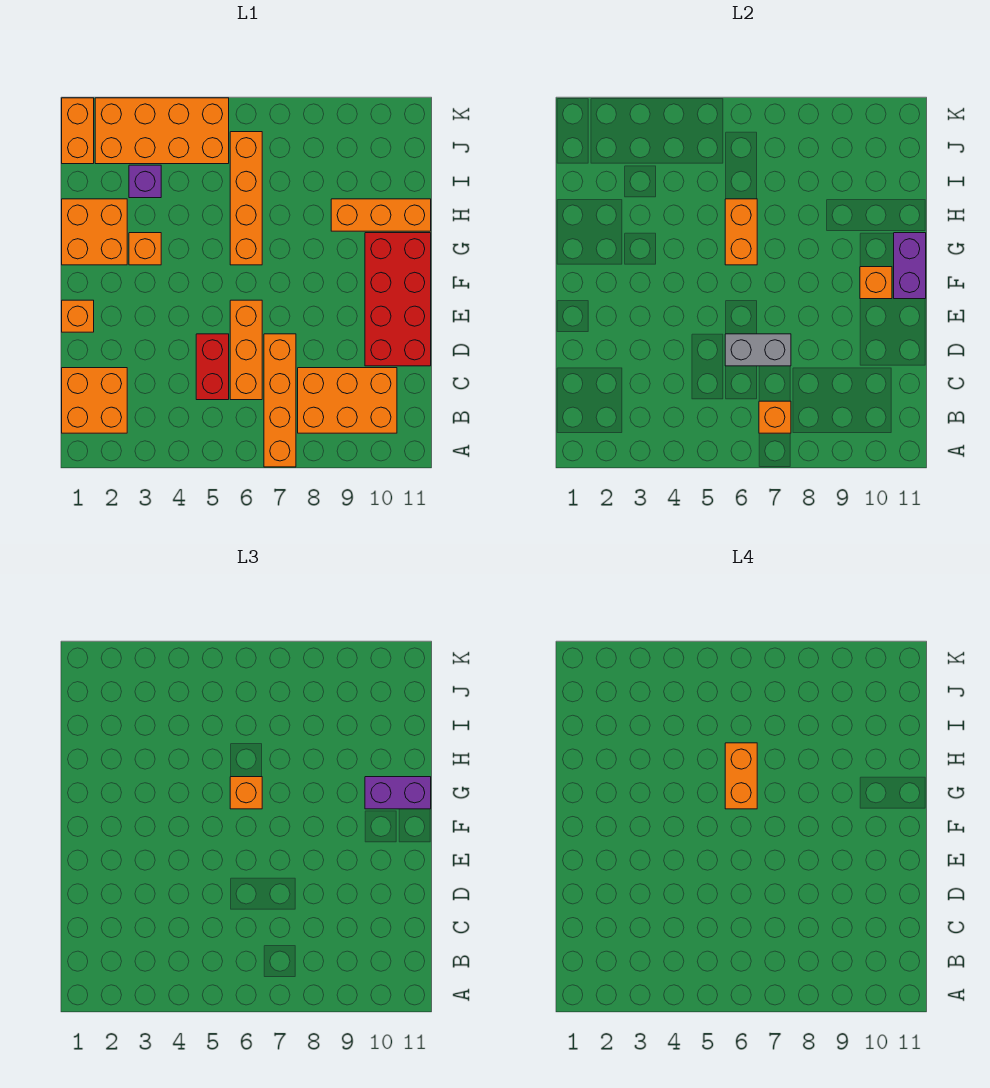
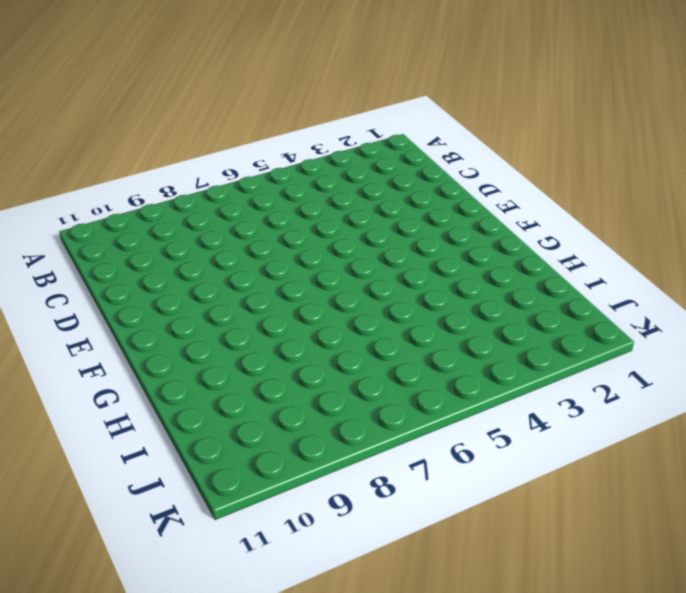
none -> orange 1x4 brick [264,334,296,467]
none -> orange 2x2 brick [62,368,127,433]
none -> orange 2x3 brick [298,368,397,433]

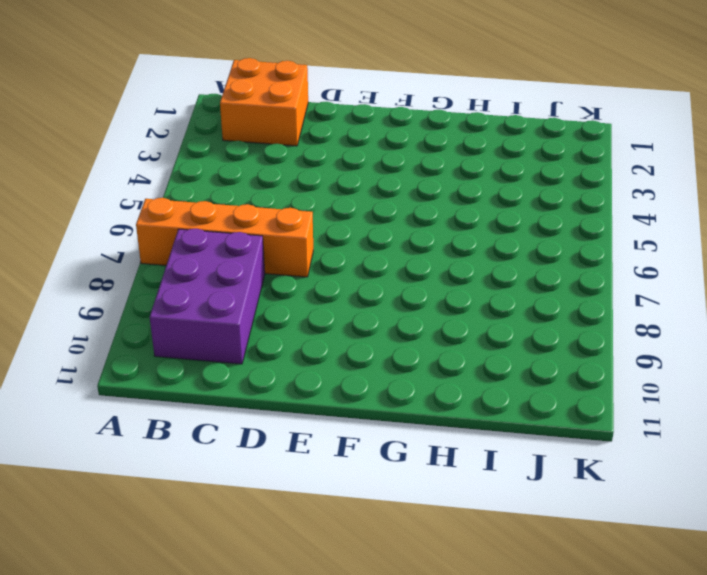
purple 2x3 brick [150,229,265,364] -> orange 2x3 brick [298,368,397,433]
none -> red 1x2 brick [196,334,229,400]
none -> orange 1x3 brick [230,300,262,400]
none -> red 2x4 brick [365,233,431,366]

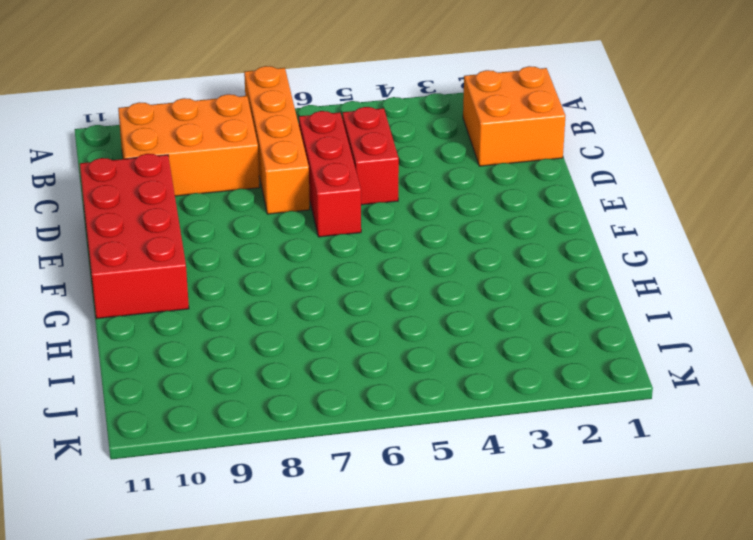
red 1x3 brick [299,111,361,237] -> orange 1x3 brick [230,300,262,400]
none -> orange 1x1 brick [62,300,94,332]
none -> orange 2x2 brick [62,199,127,265]
none -> orange 1x1 brick [129,233,161,265]

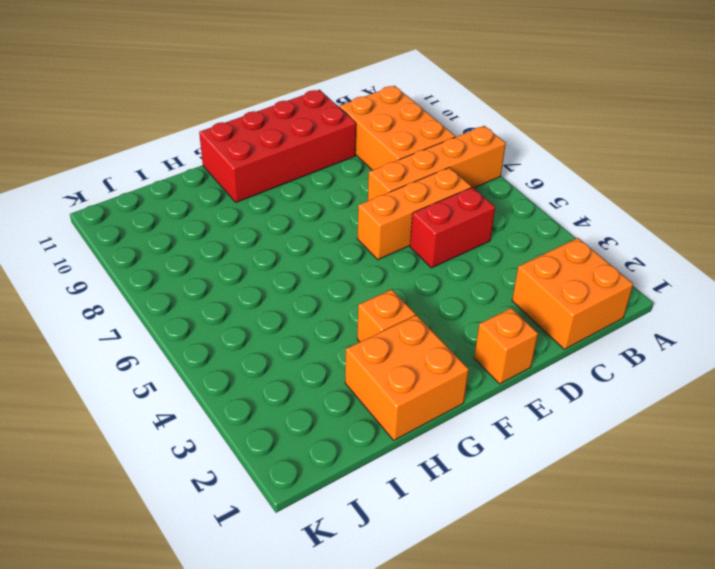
none -> orange 1x4 brick [230,132,262,265]
none -> orange 1x3 brick [331,199,431,231]
none -> purple 1x1 brick [129,165,161,198]

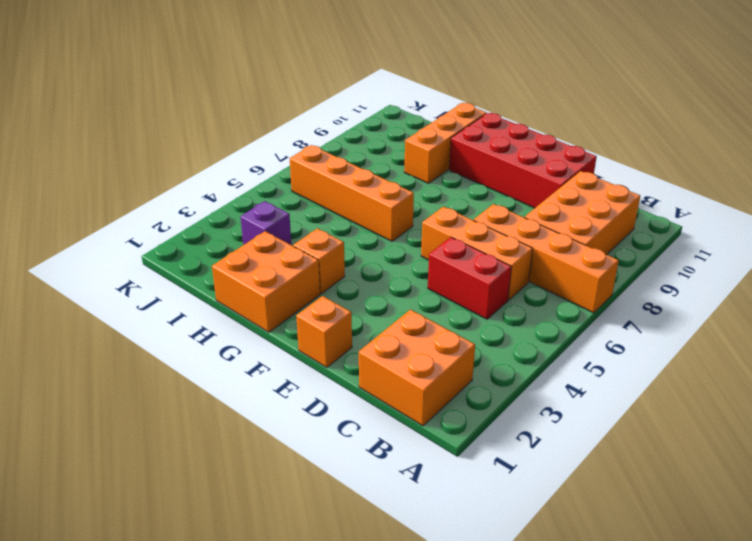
none -> orange 1x2 brick [62,98,94,164]
none -> orange 2x4 brick [95,98,229,164]
none -> orange 1x1 brick [759,401,791,433]

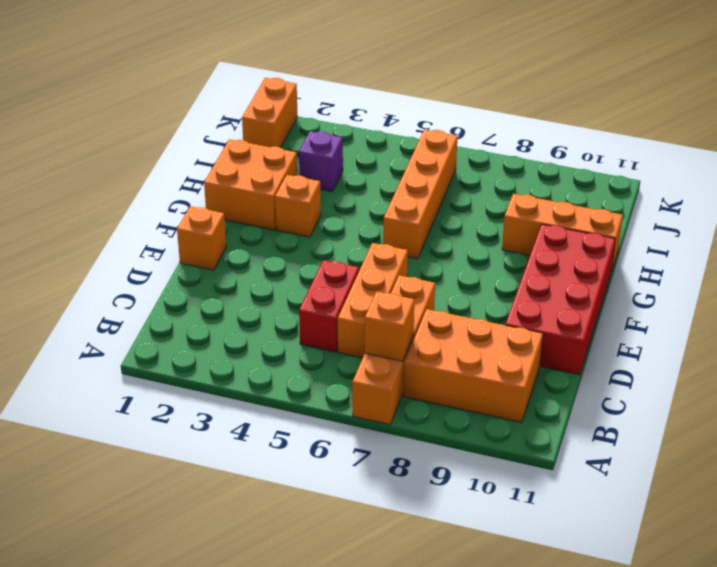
none -> orange 2x2 brick [62,368,127,433]
none -> orange 2x4 brick [95,98,229,164]
none -> grey 1x2 brick [725,334,791,366]

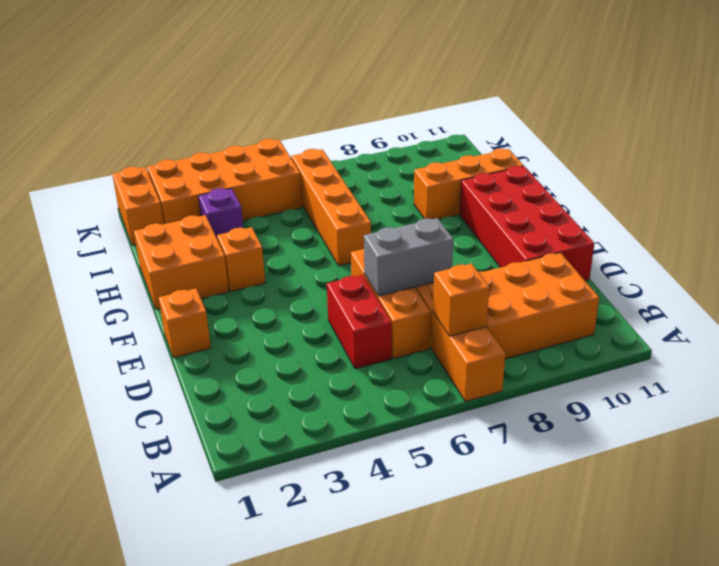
none -> orange 2x2 brick [62,368,127,433]
none -> orange 1x1 brick [860,267,892,299]
none -> purple 1x2 brick [894,233,926,299]

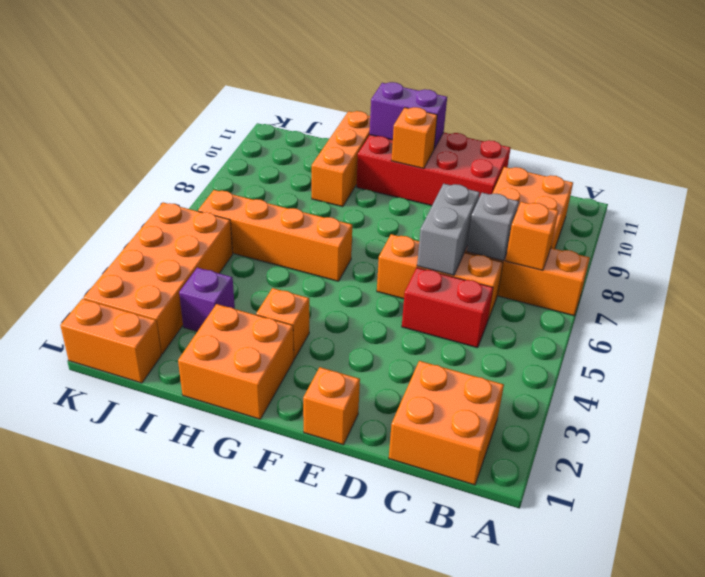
grey 1x1 brick [467,193,519,261] -> none
none -> orange 1x2 brick [725,199,757,265]
none -> orange 1x1 brick [230,777,262,809]
none -> purple 1x2 brick [365,777,431,809]

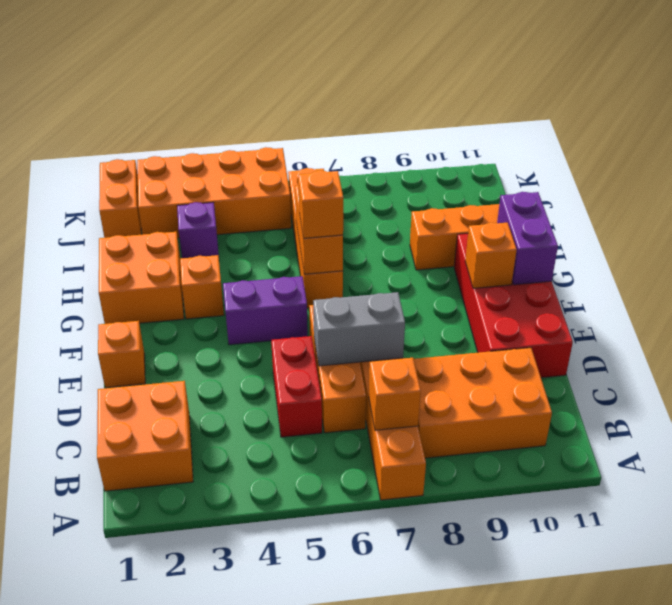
purple 1x2 brick [223,276,308,345] -> purple 1x2 brick moved to [365,777,431,809]
none -> orange 1x2 brick [725,743,757,809]

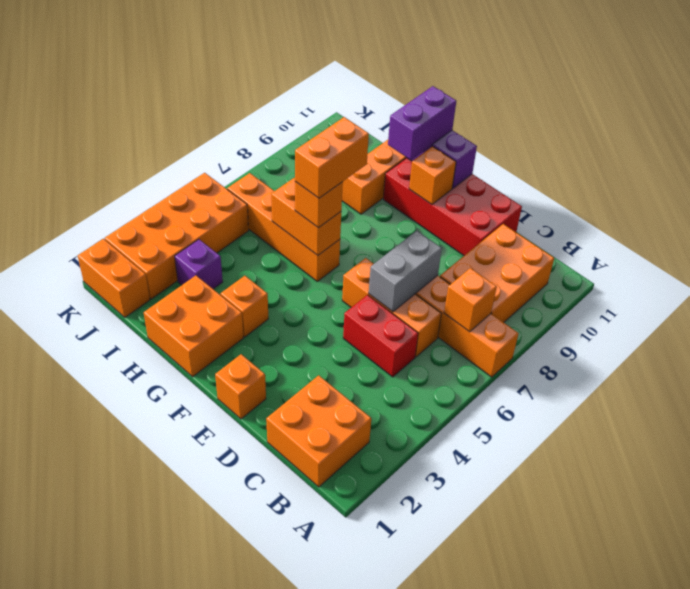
orange 1x2 brick [295,117,369,198] -> orange 1x2 brick turned to [725,743,757,809]

